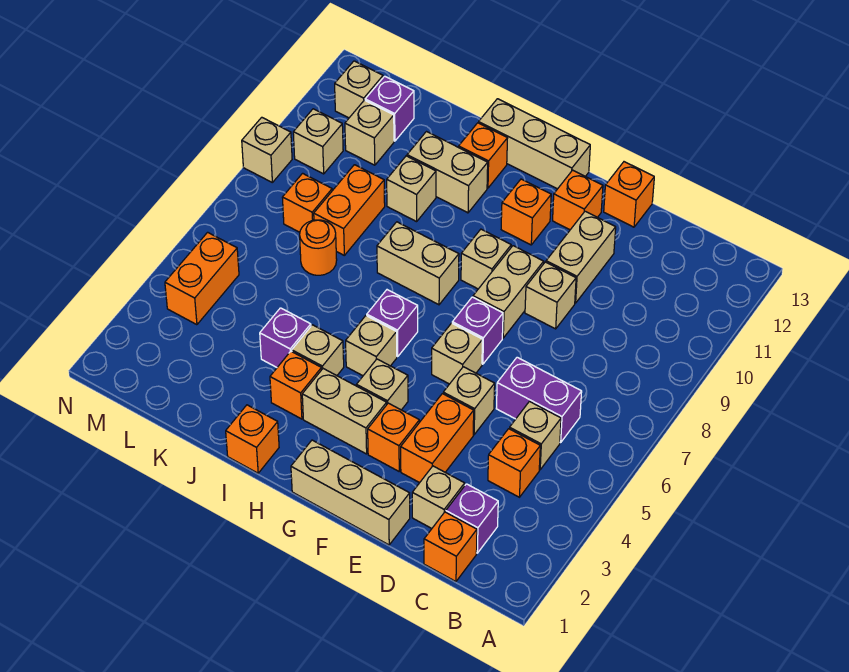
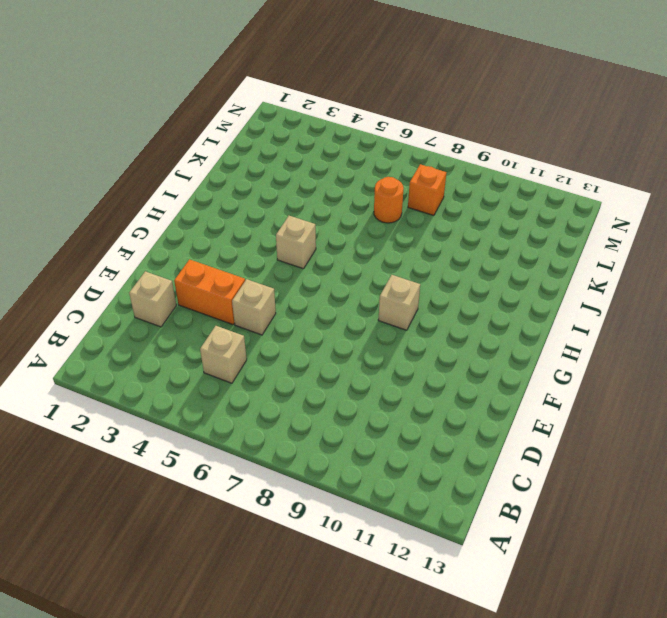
none -> orange 1x1 brick [424,512,477,581]
none -> purple 1x1 brick [446,484,498,553]
none -> orange 1x1 brick [488,429,540,497]
none -> purple 1x2 brick [496,357,582,443]

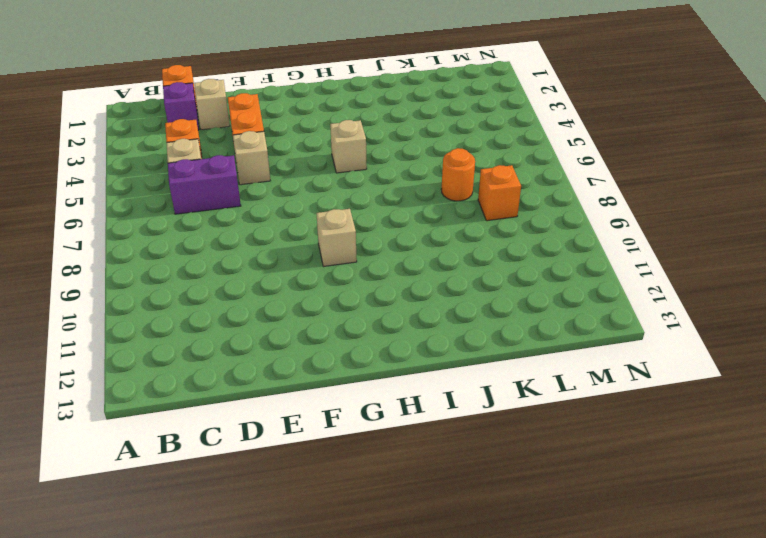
none -> tan 1x3 brick [291,440,410,545]
none -> tan 1x1 brick [525,262,576,329]
none -> tan 1x2 brick [546,211,616,303]
none -> orange 1x1 brick [604,162,654,227]

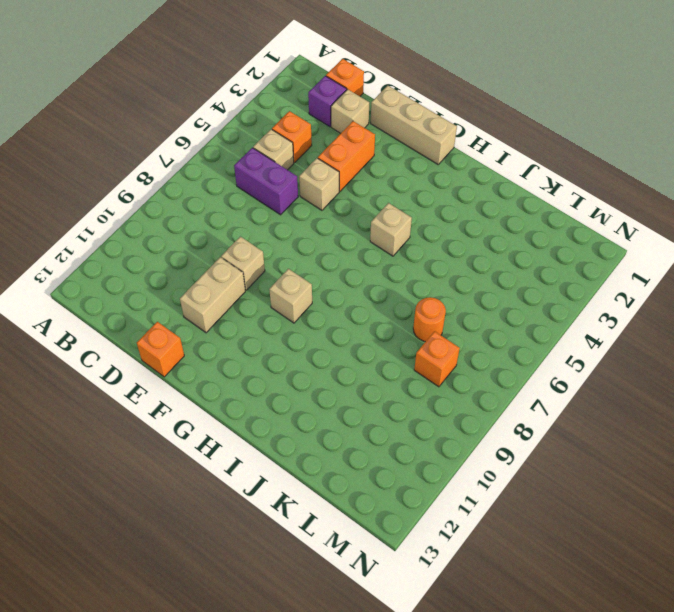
none -> orange 1x1 brick [368,403,419,471]
none -> tan 1x1 brick [432,323,482,384]
none -> purple 1x1 brick [452,297,503,364]
none -> tan 1x2 brick [473,246,544,338]

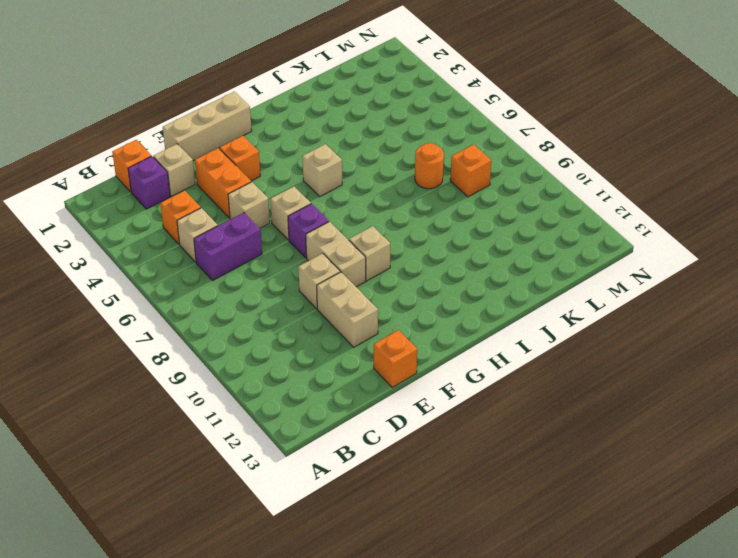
none -> orange 1x1 brick [553,170,603,230]
none -> tan 1x2 brick [302,369,387,454]
none -> tan 1x1 brick [357,359,408,410]
none -> orange 1x1 brick [501,179,551,245]

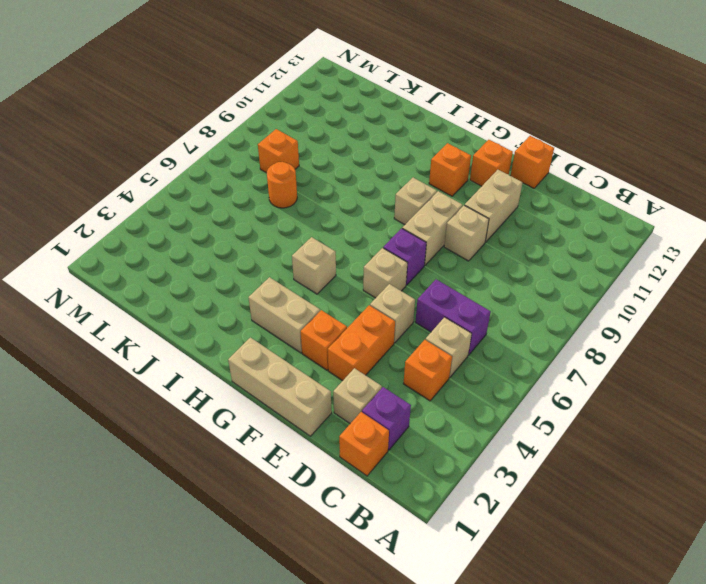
none -> tan 1x1 brick [357,359,408,410]
none -> tan 1x3 brick [479,99,590,189]
none -> purple 1x1 brick [367,290,418,357]
none -> tan 1x2 brick [377,222,459,305]

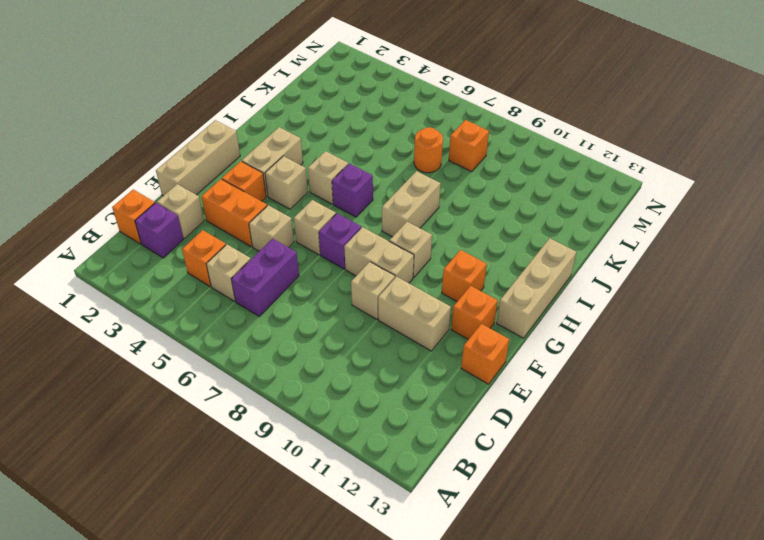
none -> orange 1x1 brick [226,405,279,473]
none -> orange 1x1 brick [270,351,321,419]
none -> tan 1x1 brick [292,325,344,376]
none -> tan 1x2 brick [407,132,488,213]

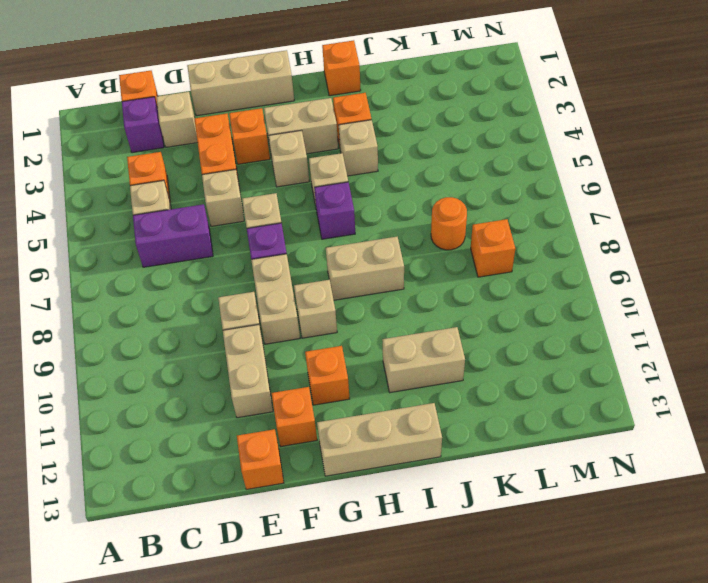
none -> orange 1x1 brick [459,123,508,188]
none -> purple 1x1 brick [260,308,311,367]
none -> tan 1x1 brick [387,156,436,222]
none -> orange 1x2 brick [314,165,385,255]

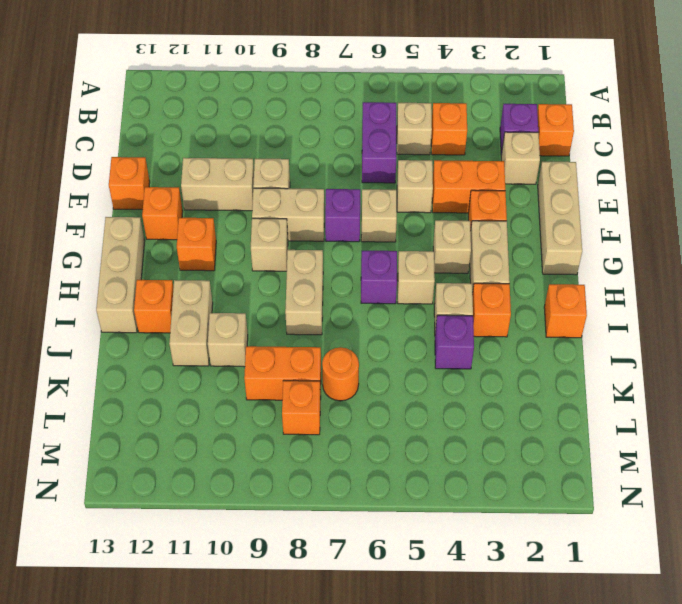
none -> tan 1x1 brick [345,100,394,165]
none -> purple 1x1 brick [365,76,414,141]
none -> orange 1x2 brick [165,232,239,325]
none -> tan 1x1 brick [293,109,343,174]

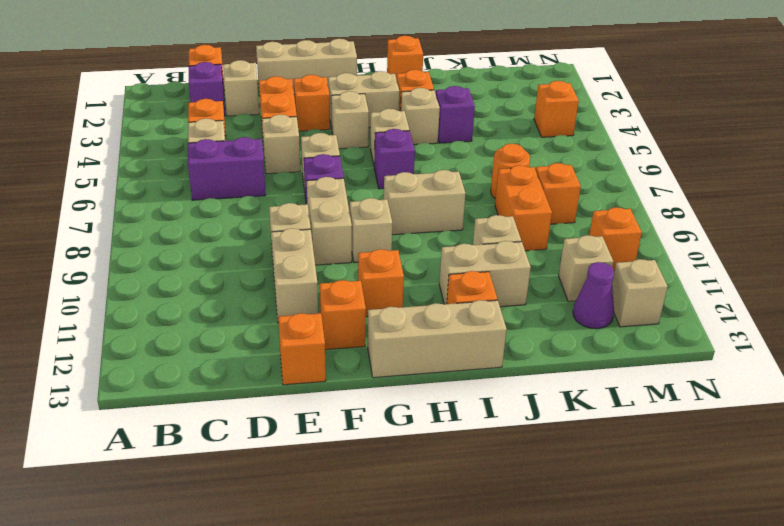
purple 1x1 cone [573,262,614,329] -> purple 1x1 brick [365,76,414,141]
orange 1x1 brick [534,81,579,137] -> orange 1x2 brick [165,232,239,325]
orange 1x1 brick [589,207,642,271] -> tan 1x1 brick [293,109,343,174]
none -> tan 1x1 brick [242,117,292,182]

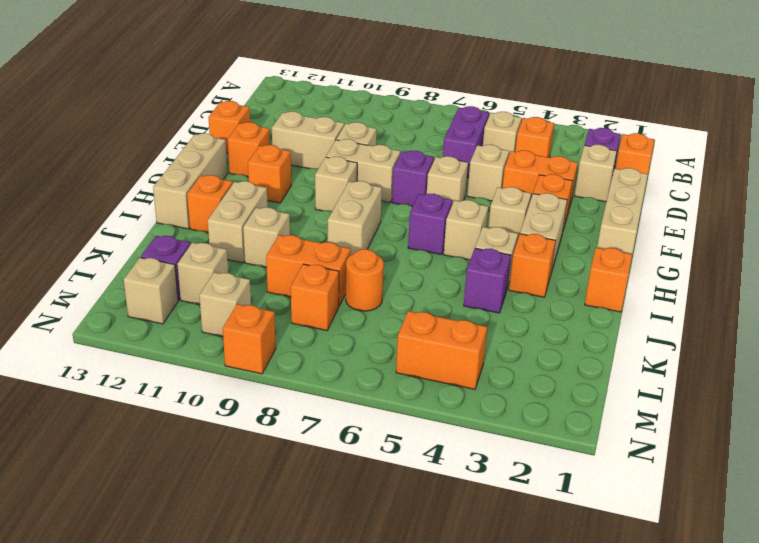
orange 1x1 brick [223,304,276,374] -> tan 1x1 brick [242,117,292,182]

